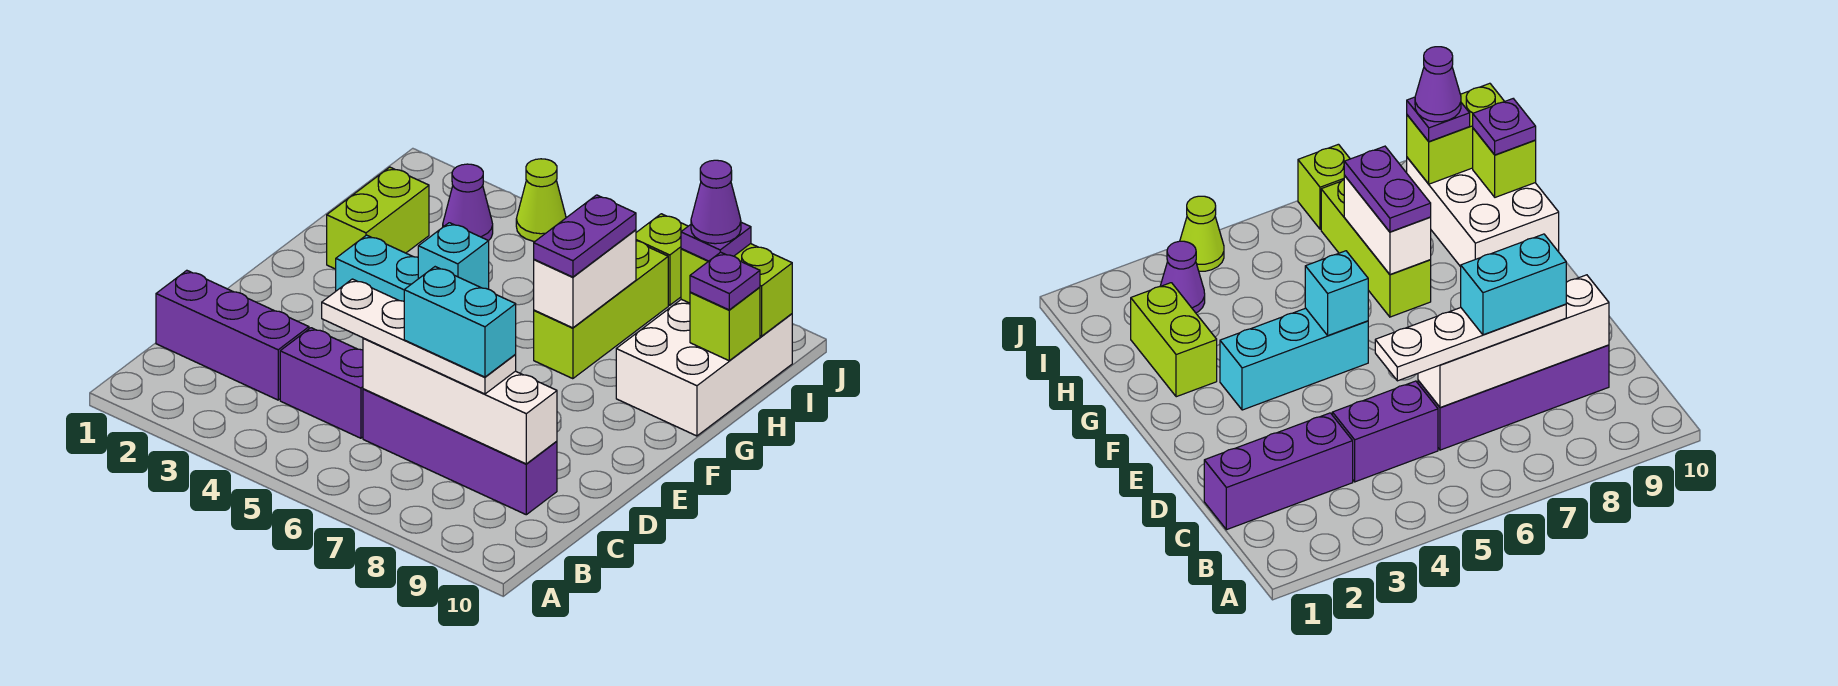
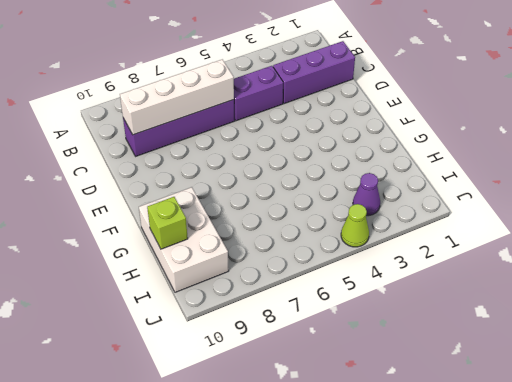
none -> cyan 1x3 brick [336,235,418,301]
none -> lime 1x2 brick [327,167,429,269]
none -> lime 1x3 brick [534,241,668,379]

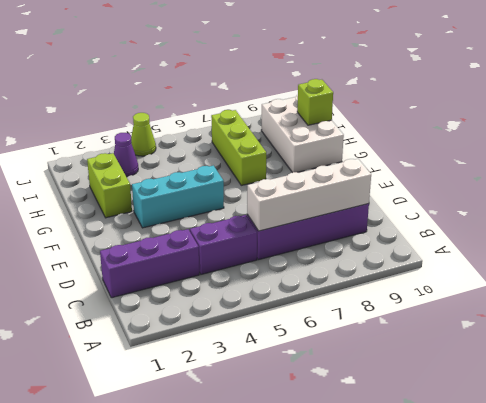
none -> lime 1x1 brick [636,214,688,305]
none -> cyan 1x1 brick [418,223,489,289]
none -> white 1x2 brick [534,230,636,328]

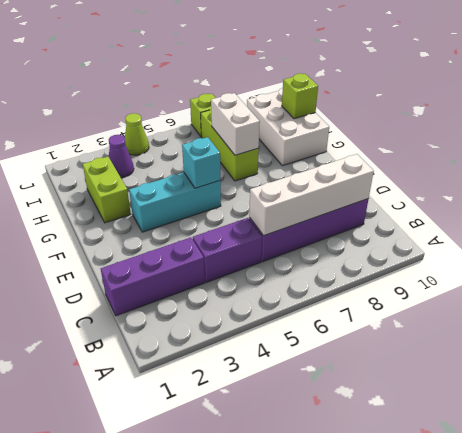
none -> lime 1x2 brick [681,244,792,336]
none -> white 1x4 plate [322,279,516,394]
none -> purple 1x2 plate [534,195,636,277]

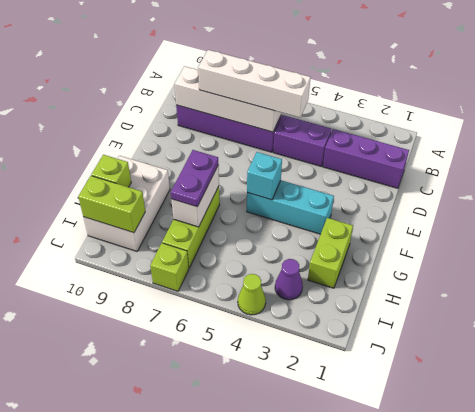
white 1x4 brick [198,50,311,118] -> white 1x4 plate [322,279,516,394]
none -> purple 1x1 plate [690,252,760,310]
none -> purple 1x1 plate [681,222,751,261]
none -> cyan 1x2 brick [404,267,516,377]

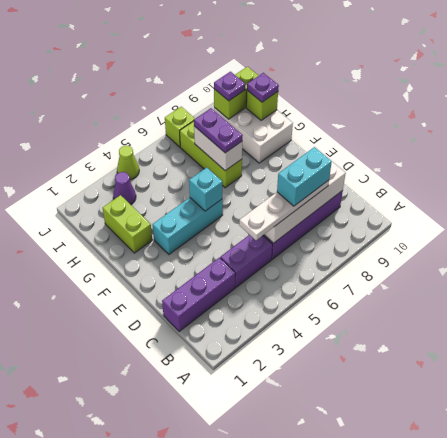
none -> purple 1x1 cone [691,160,741,244]

